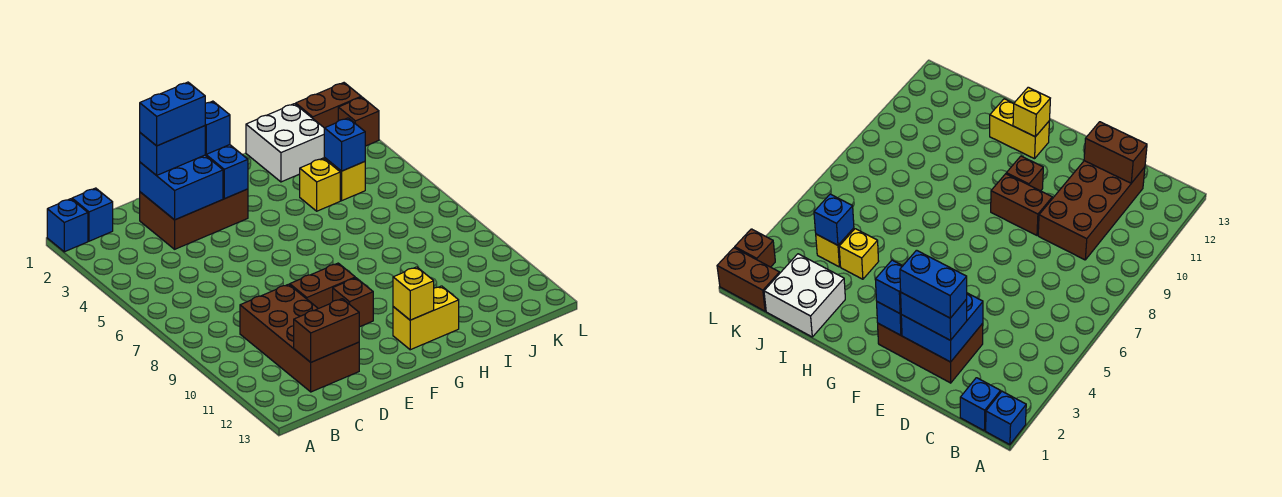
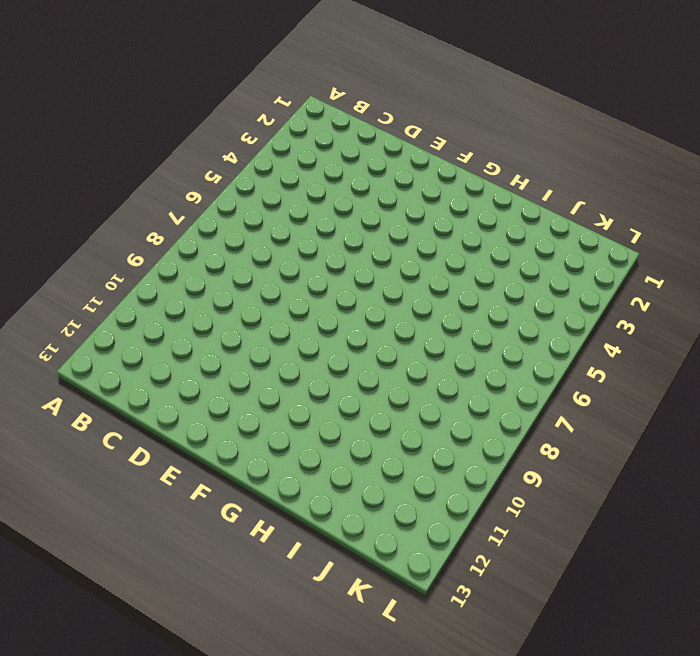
none -> blue 1x1 brick [47,199,88,252]
none -> blue 1x1 brick [72,188,113,241]
none -> brown 2x4 brick [240,284,359,392]

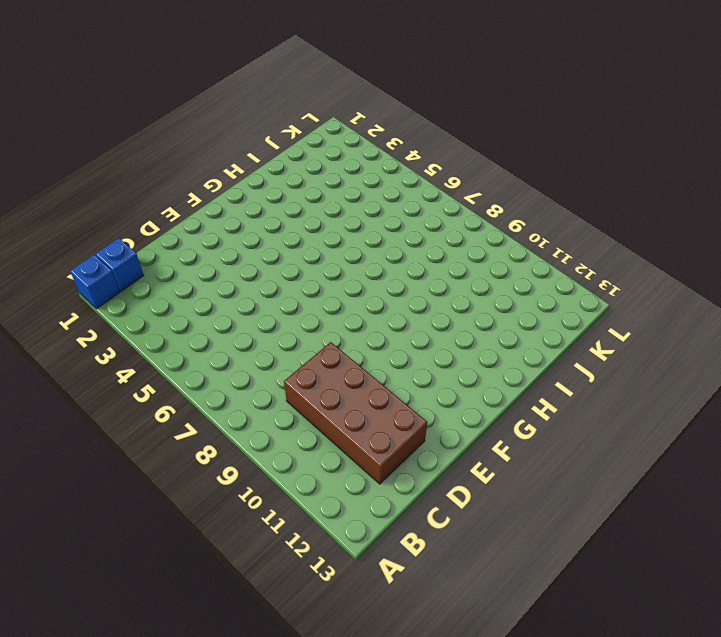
none -> brown 2x3 brick [140,189,248,249]
none -> brown 1x2 brick [290,263,355,309]
none -> brown 1x1 brick [333,278,373,327]

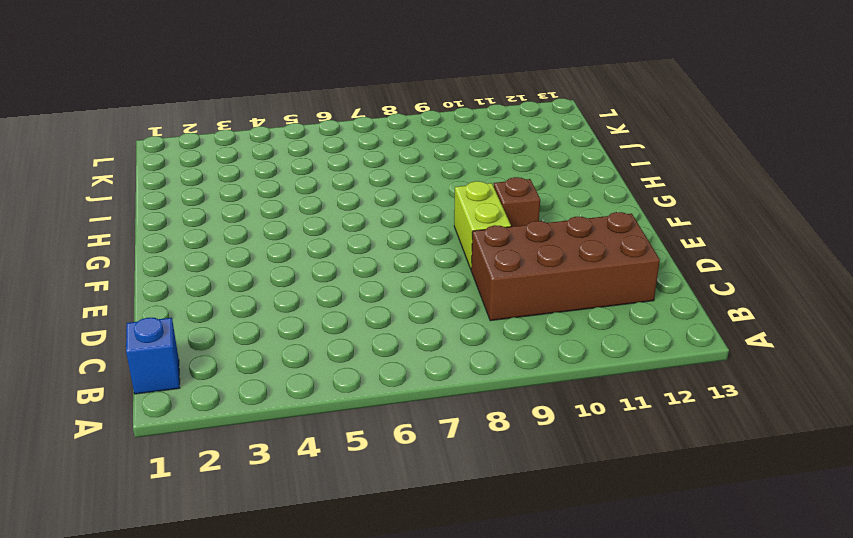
lime 1x2 brick [454,181,511,269] -> brown 1x2 brick [290,263,355,309]
none -> blue 1x1 brick [47,199,88,252]
none -> brown 2x3 brick [140,189,248,249]
none -> yellow 1x2 brick [393,286,459,350]

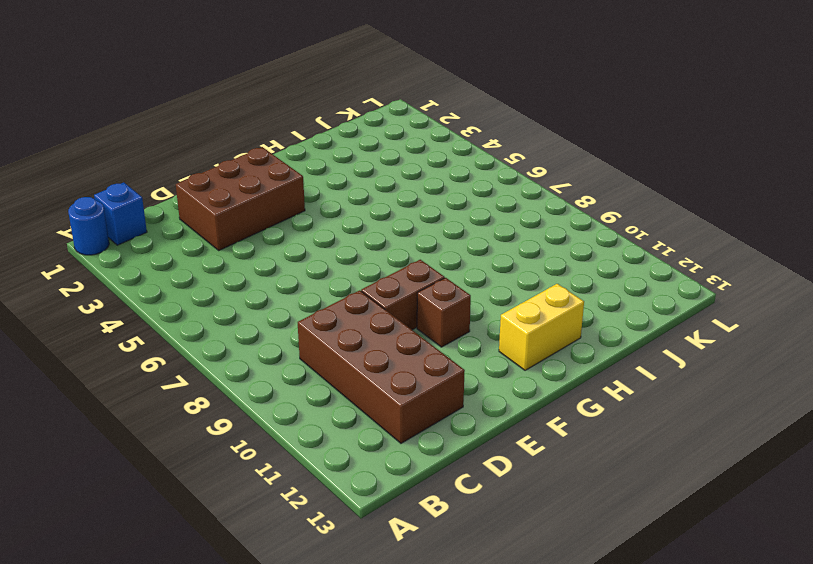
blue 1x1 round brick [68,197,109,255] -> blue 1x1 brick [47,199,88,252]
none -> white 2x2 brick [246,104,325,182]
none -> yellow 1x1 brick [300,158,340,211]
none -> yellow 1x1 brick [324,158,365,201]

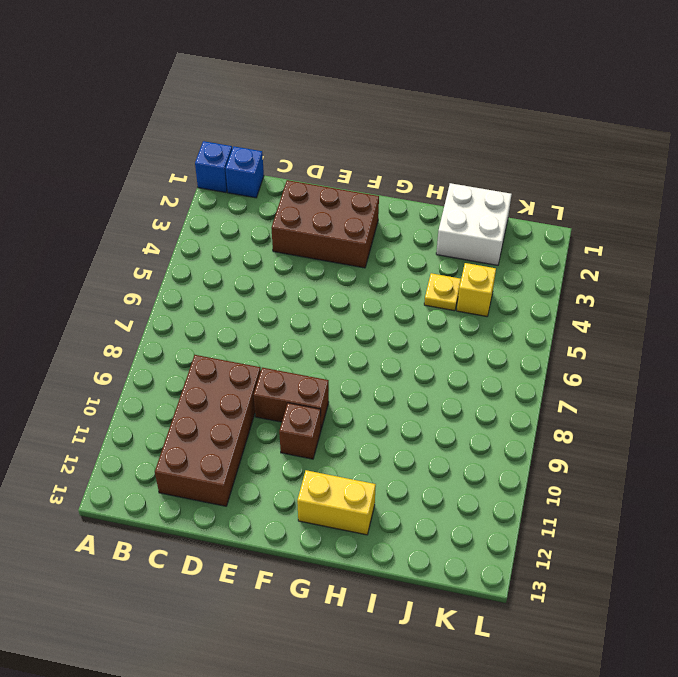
yellow 1x1 plate [424,273,461,311] -> yellow 1x1 brick [300,158,340,211]
none -> brown 1x2 brick [296,83,361,128]
none -> brown 1x1 brick [338,97,379,146]
none -> brown 1x2 brick [294,299,359,362]

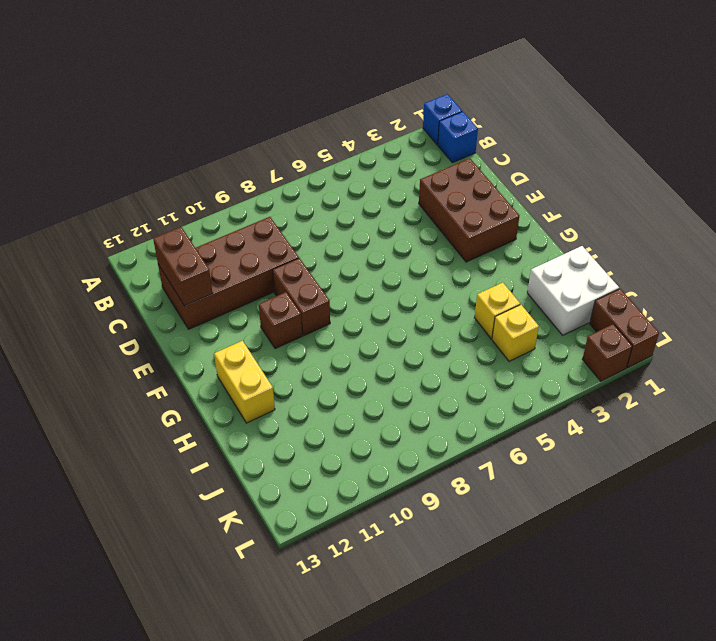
none -> blue 2x2 brick [140,155,223,220]
none -> blue 1x2 brick [205,145,248,199]
none -> yellow 1x1 brick [393,267,434,320]

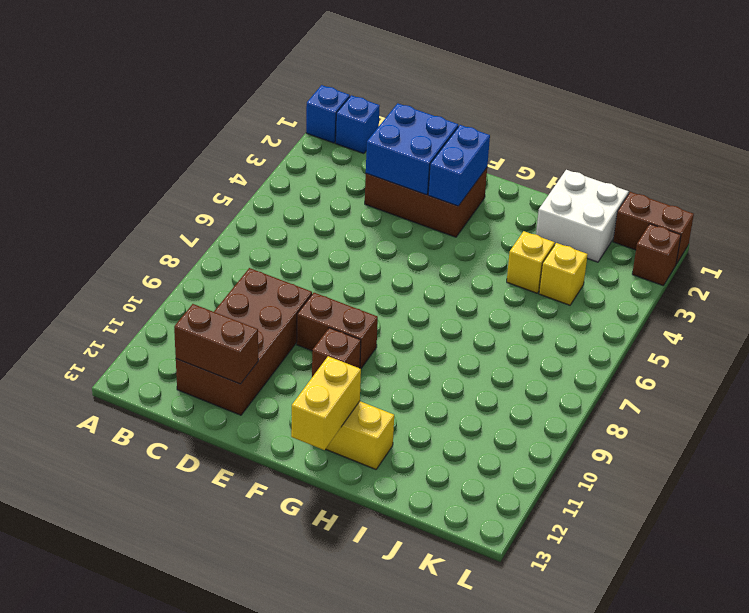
yellow 1x2 brick [291,356,361,450] -> yellow 1x1 brick [393,267,434,320]
none -> blue 1x1 brick [324,118,365,171]
none -> blue 1x2 brick [140,126,205,175]
none -> blue 1x1 brick [205,101,230,154]

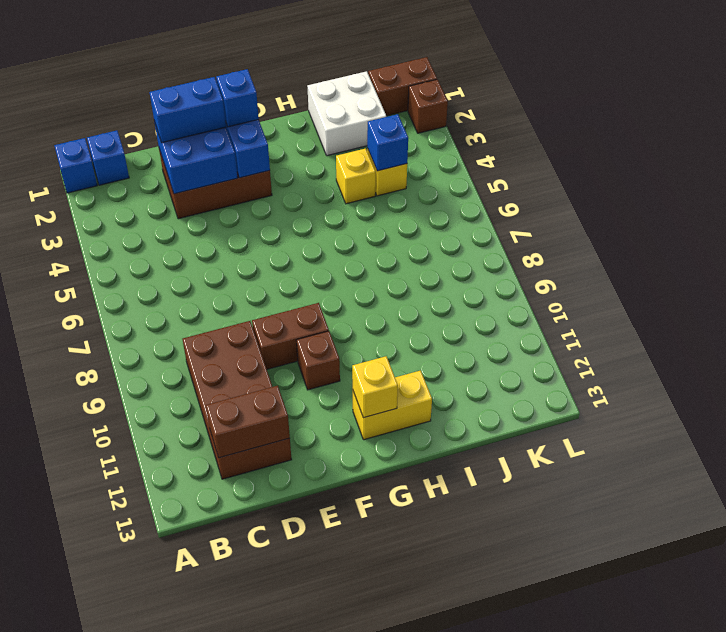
none -> blue 1x2 brick [140,82,205,146]

